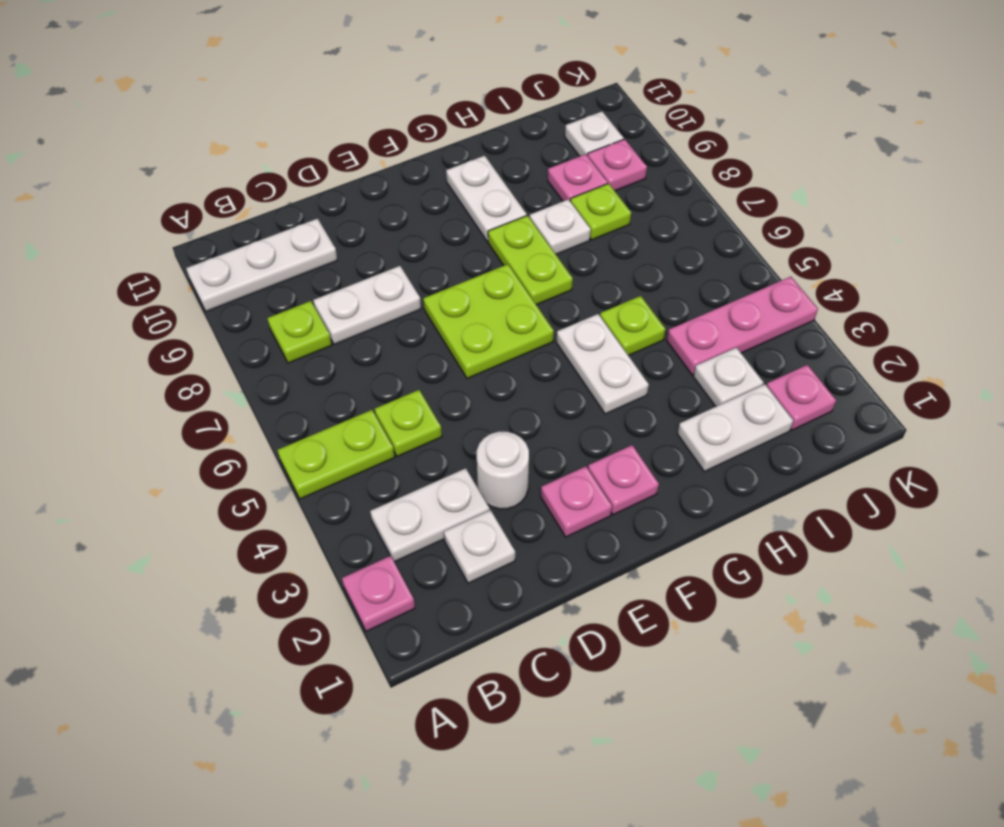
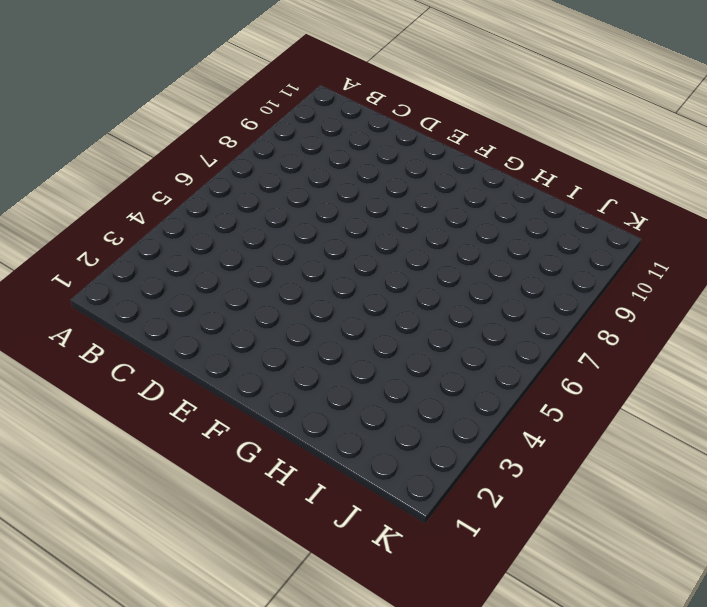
none -> pink 1x1 plate [342,556,415,631]
none -> lime 1x2 plate [277,410,395,499]
none -> white 1x3 plate [186,219,338,312]

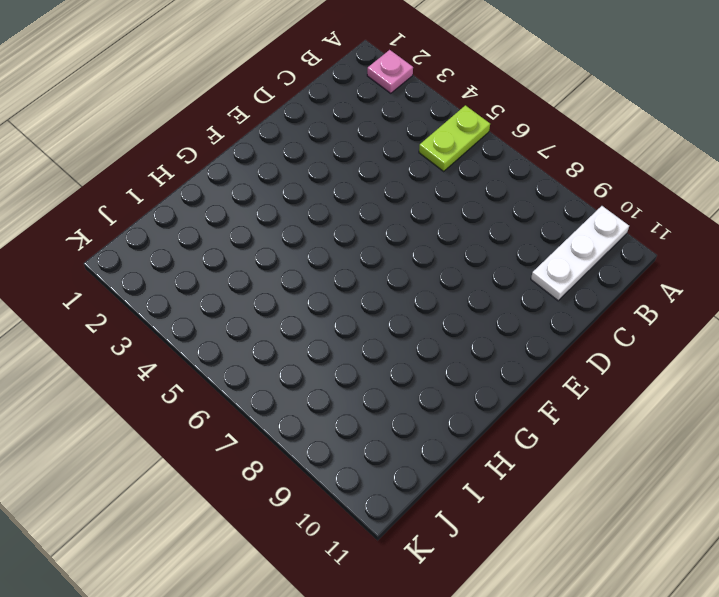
none -> white 1x2 plate [370,468,490,562]
none -> lime 1x1 plate [267,301,332,363]
none -> white 1x1 plate [444,510,515,583]

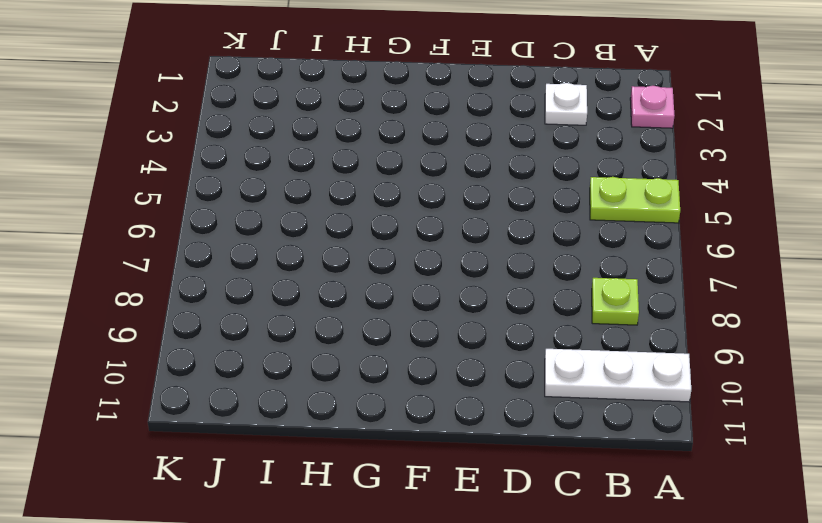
none -> white 1x2 plate [370,468,490,562]
none -> lime 1x1 plate [375,390,442,457]
none -> white 1x2 plate [313,266,421,344]

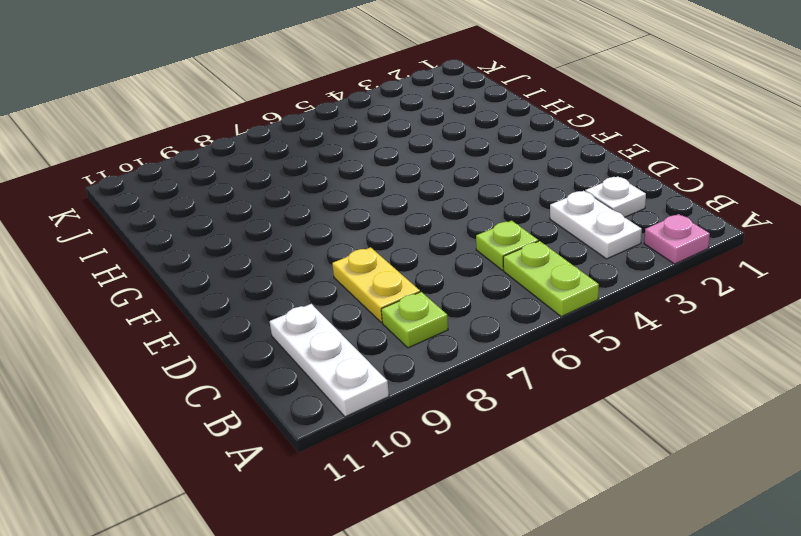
yellow 1x2 plate [332,247,420,323] -> white 1x2 plate [313,266,421,344]
none -> white 1x1 round brick [477,432,529,509]
none -> pink 1x1 plate [541,466,612,537]
none -> lime 2x2 plate [423,264,554,379]

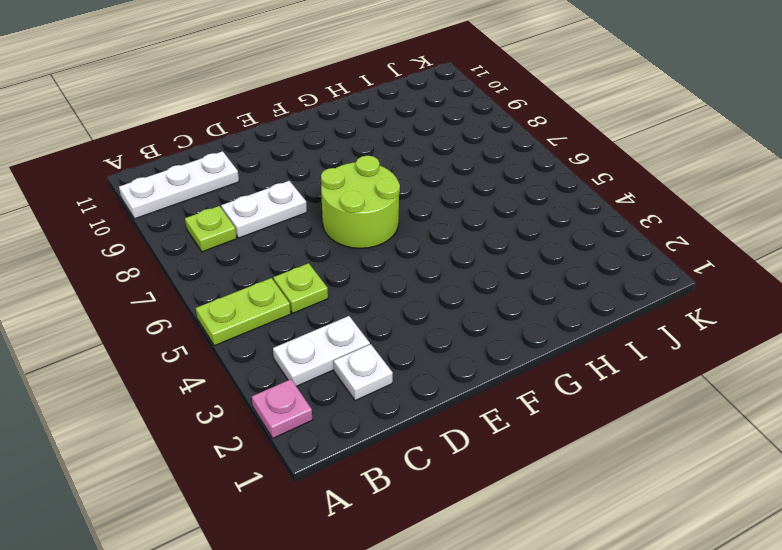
lime 2x2 round brick [321,156,400,248] -> lime 2x2 plate [423,264,554,379]
none -> white 1x1 round brick [477,432,529,509]
none -> pink 1x1 plate [541,466,612,537]
none -> pink 1x1 plate [588,445,659,515]

